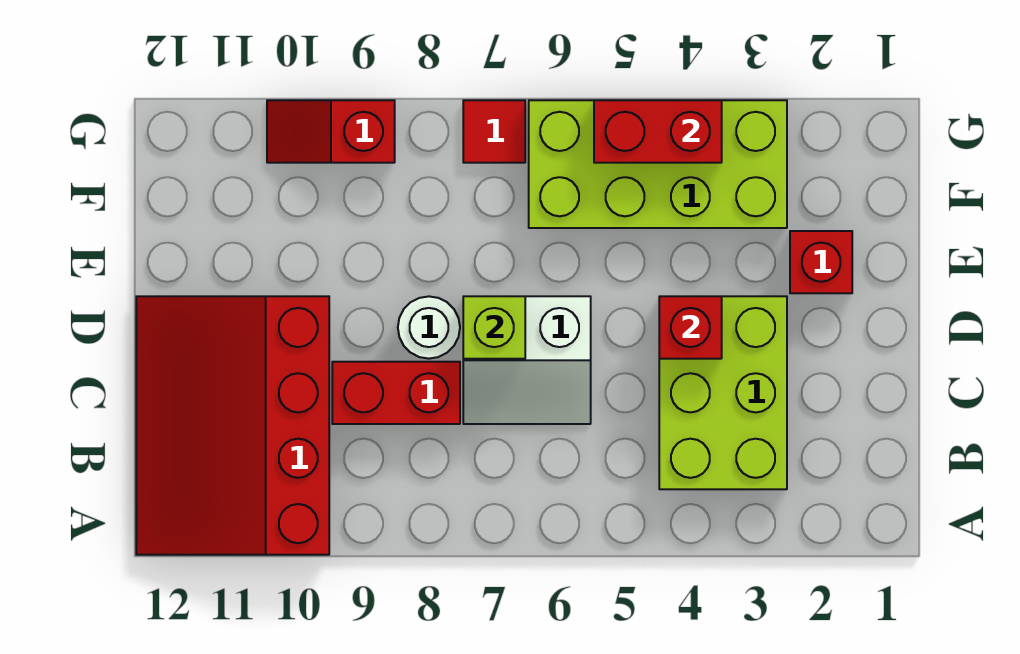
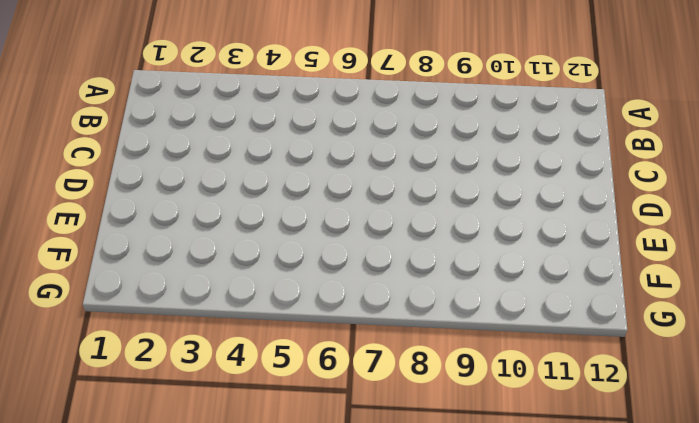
none -> red 3x4 slope [136,296,329,555]
none -> lime 2x3 brick [659,296,787,489]
none -> white 2x2 slope [463,296,591,424]

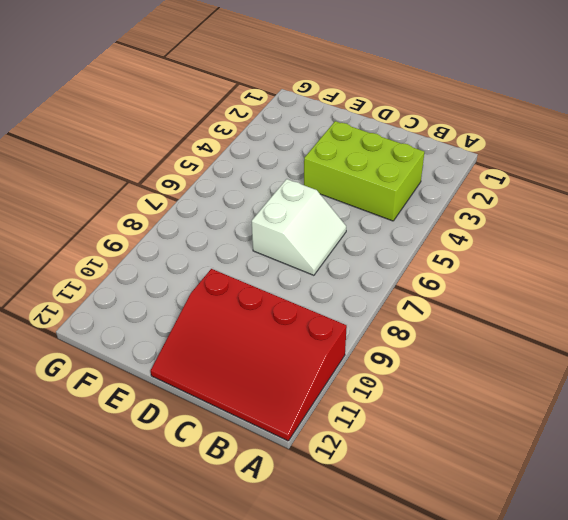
none -> red 1x2 brick [332,362,460,424]
none -> white 1x1 round brick [398,296,460,359]
none -> red 1x1 brick [790,231,852,293]

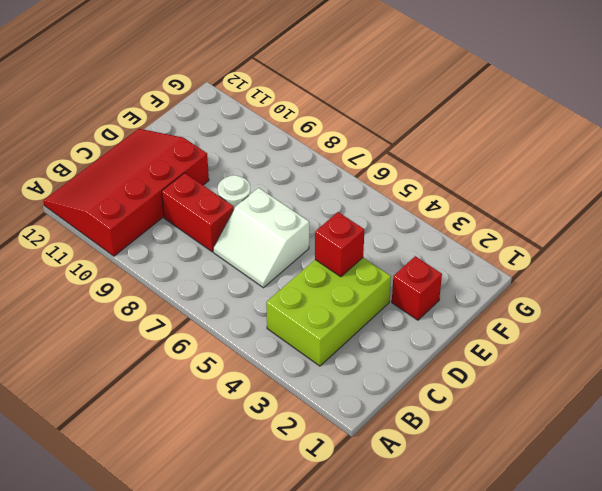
none -> lime 2x4 brick [529,100,787,228]
none -> red 1x1 tile [463,100,525,163]
none -> red 1x2 slope [267,100,395,163]

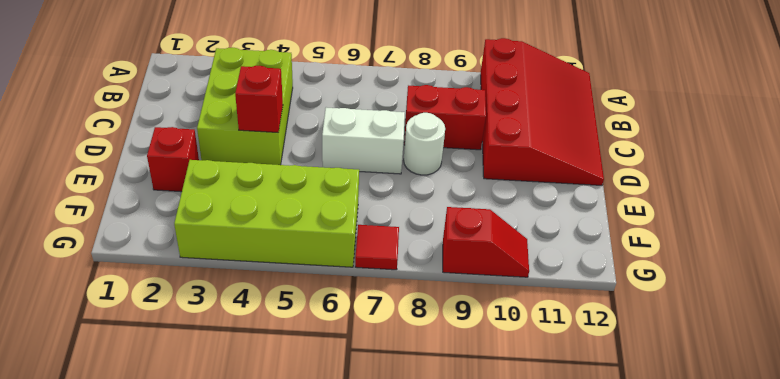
none -> lime 1x1 brick [463,296,525,359]
none -> red 1x2 brick [594,100,722,163]

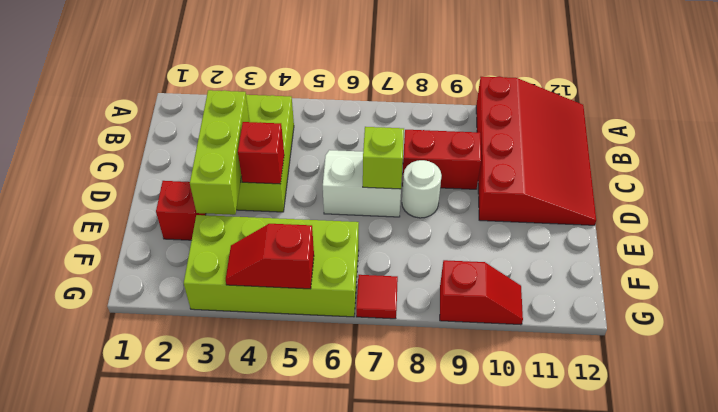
lime 1x3 brick [190,90,250,215] -> none
red 1x2 slope [226,224,314,289] -> red 1x2 brick [594,100,722,163]

